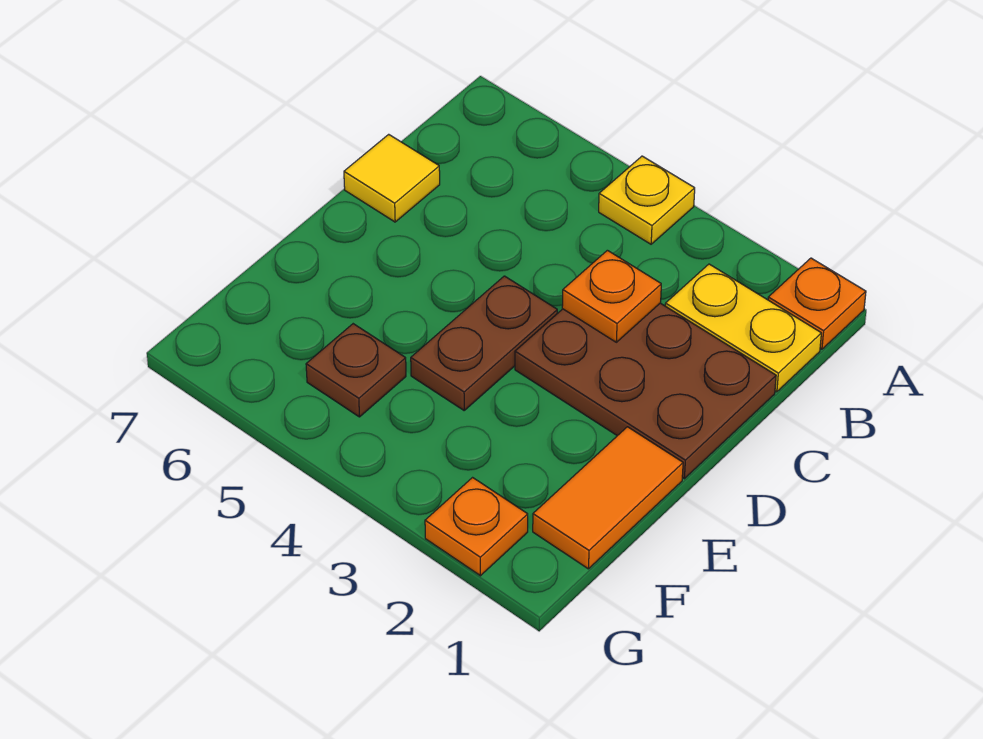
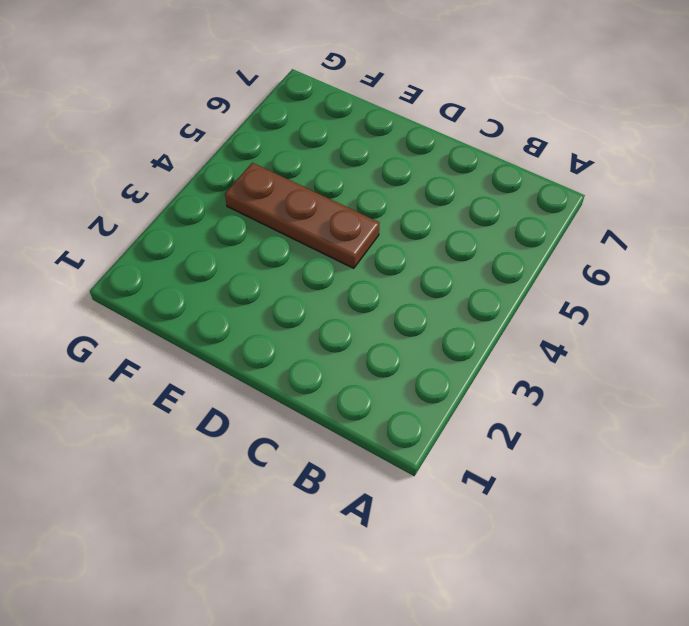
brown 1x3 plate [225,163,380,268] -> brown 1x2 plate [411,276,557,410]
none -> orange 1x1 plate [768,258,866,349]
none -> yellow 1x1 plate [599,156,695,244]

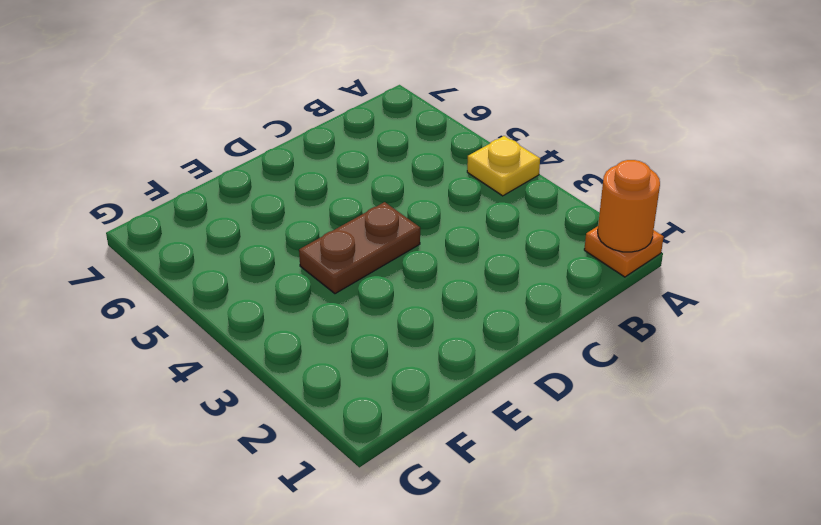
orange 1x1 round brick [598,160,660,252] -> none
none -> yellow 1x2 plate [665,264,821,392]
none -> brown 2x3 plate [515,303,776,479]

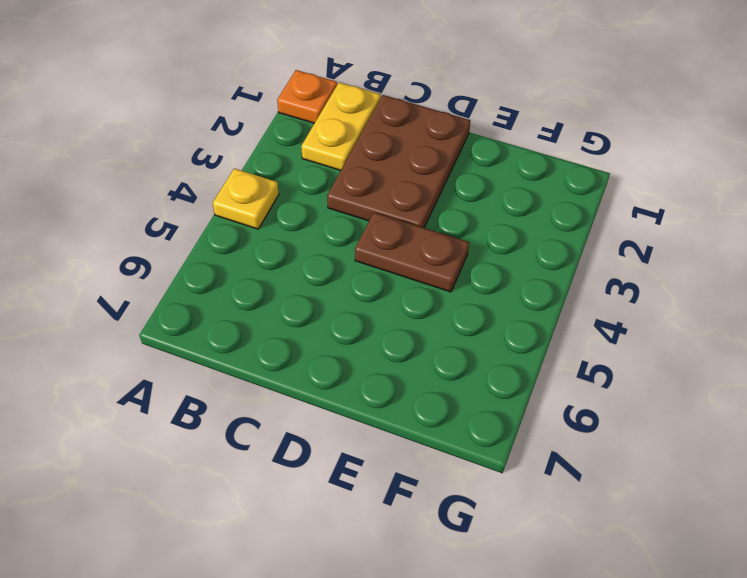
none -> yellow 1x1 tile [344,134,440,222]
none -> orange 1x2 tile [533,427,683,569]

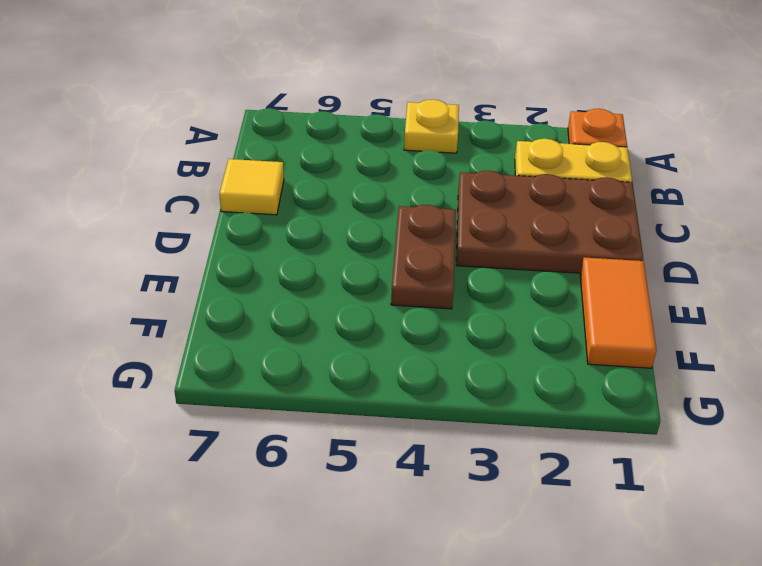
none -> brown 1x1 plate [306,324,406,417]
none -> orange 1x1 plate [425,478,528,576]

